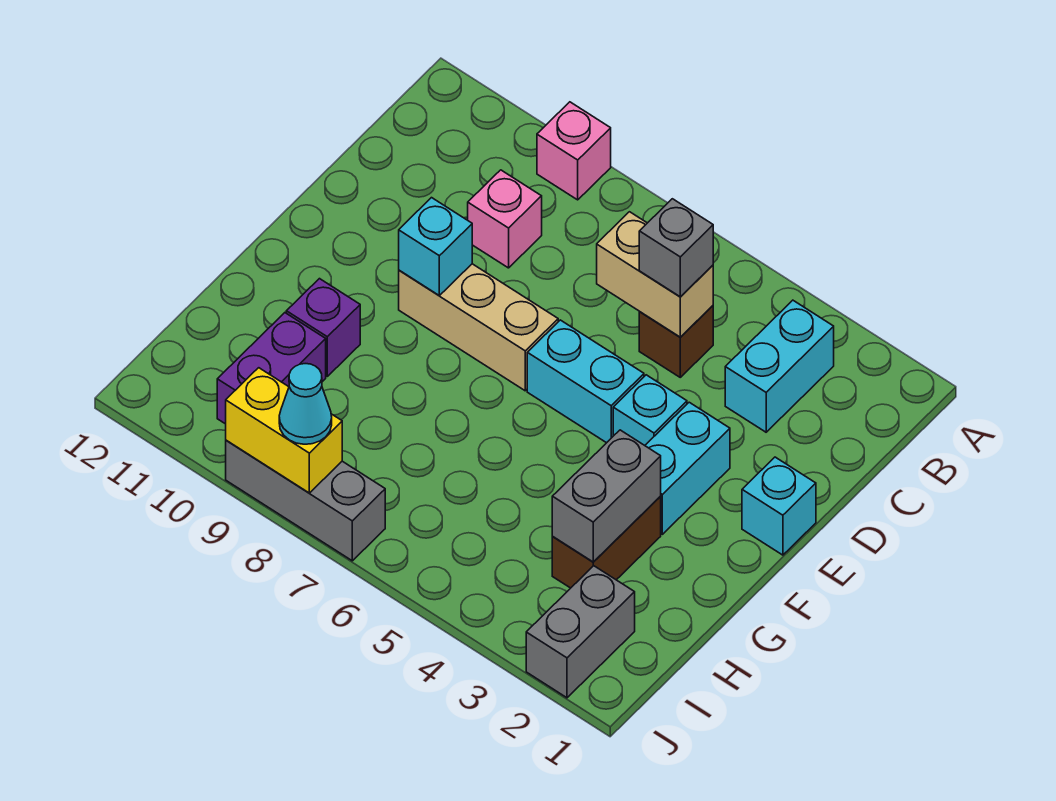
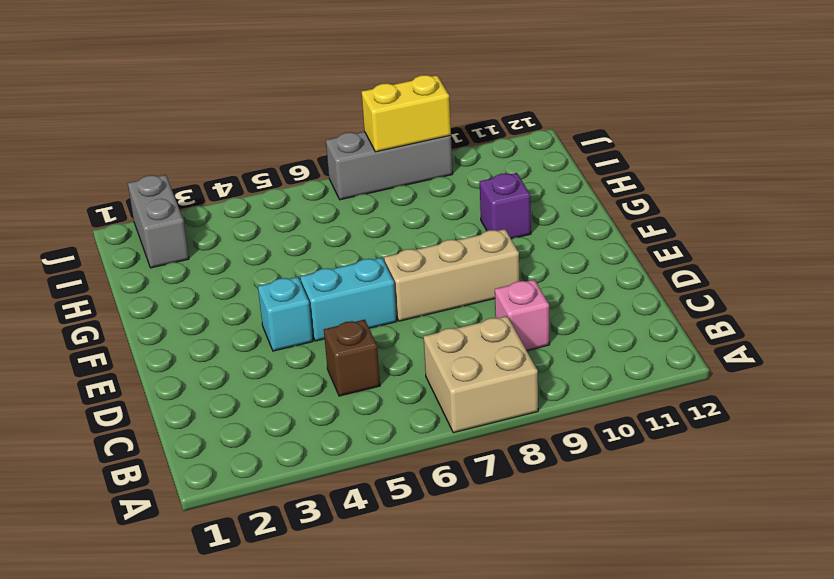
tan 2x2 brick [424,316,538,433] -> none
none -> pink 1x1 brick [537,102,611,200]
none -> cyan 1x2 brick [725,300,834,432]
none -> cyan 1x1 brick [742,457,816,555]

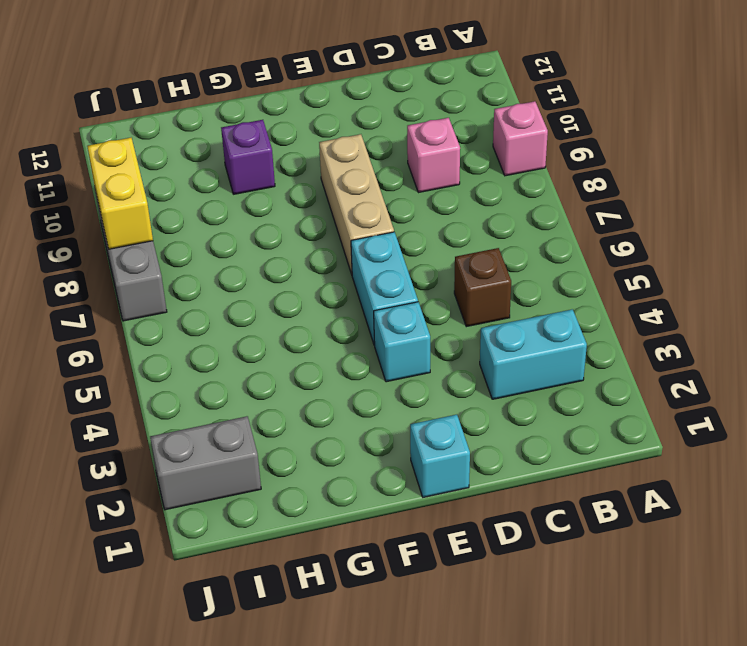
none -> cyan 1x2 brick [645,402,730,534]
none -> brown 1x2 brick [552,496,661,588]
none -> purple 1x2 brick [217,313,326,424]

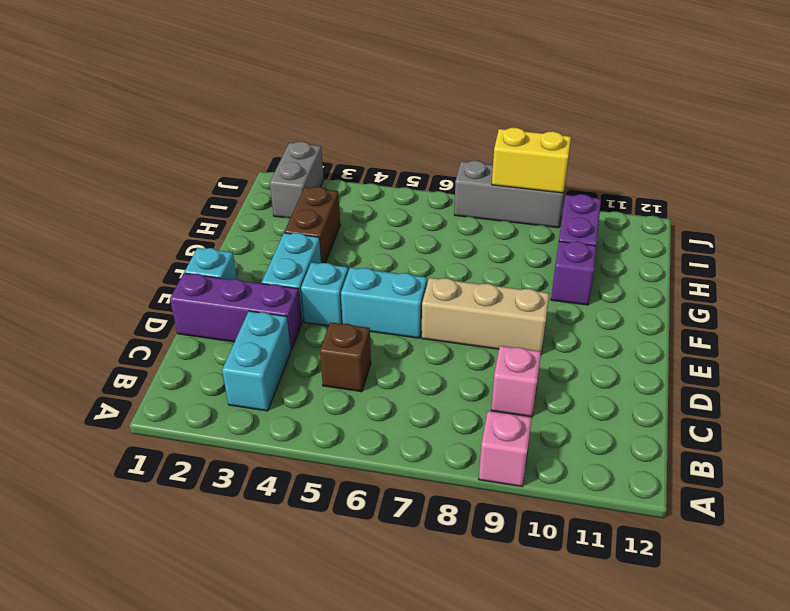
purple 1x3 brick [170,273,302,350] -> none
none -> tan 1x2 brick [597,212,713,337]
none -> cyan 1x1 brick [399,198,472,295]
none -> grey 1x2 brick [552,430,661,562]

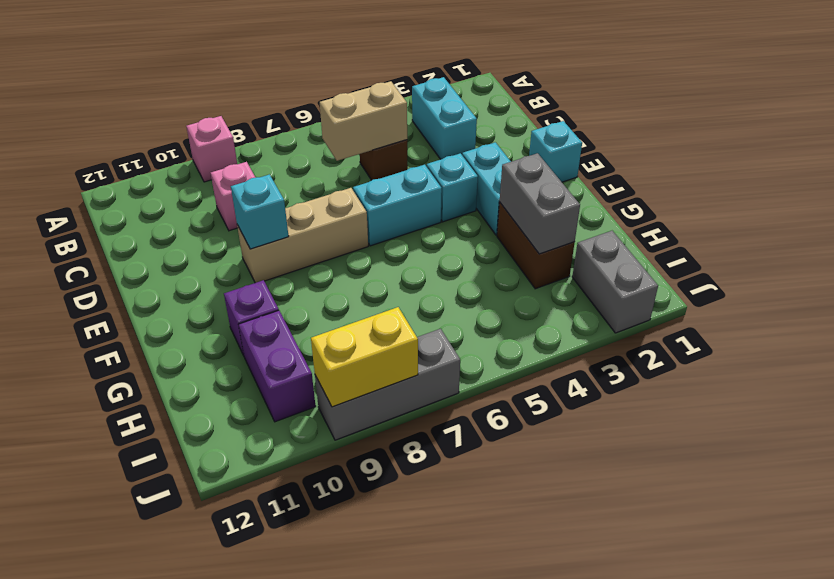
none -> grey 1x1 brick [639,199,713,297]
none -> cyan 1x1 cone [279,364,332,444]

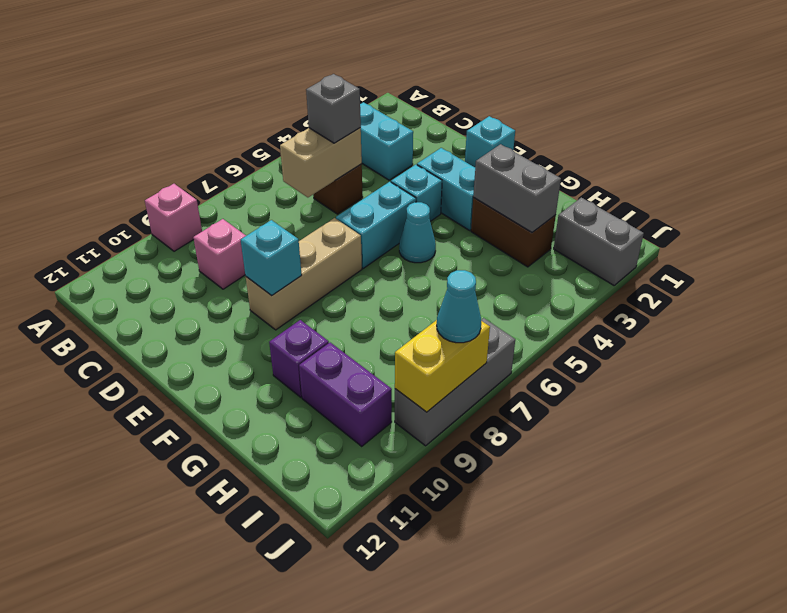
cyan 1x1 cone [399,202,436,263] -> none

